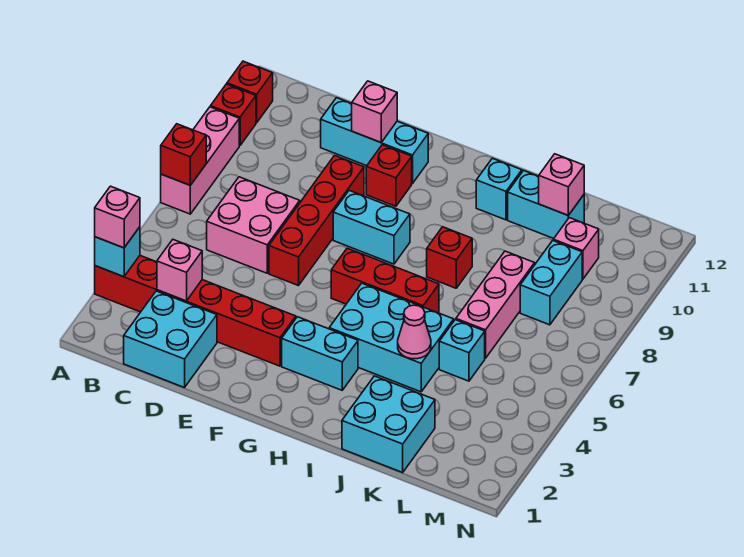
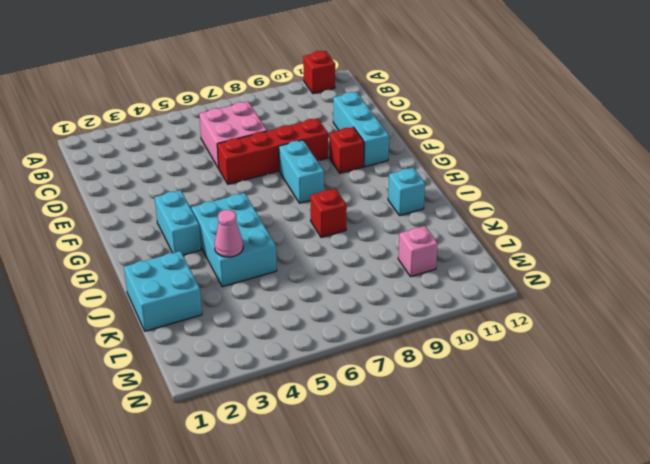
none -> red 1x6 brick [95,256,296,366]
none -> pink 1x3 brick [161,107,239,214]
none -> red 1x1 brick [210,84,256,146]

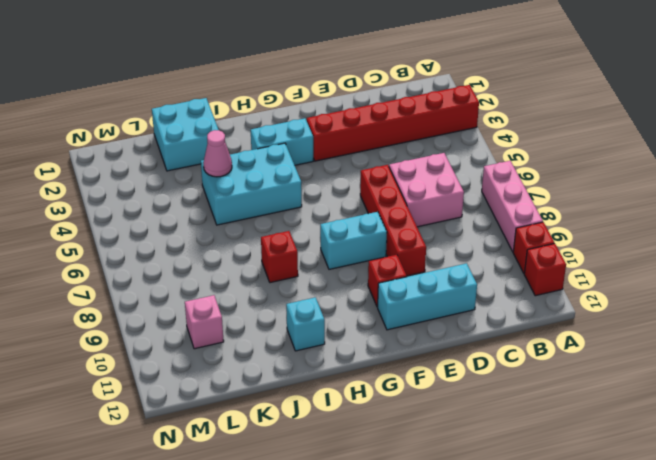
none -> cyan 2x2 brick [124,291,217,388]
none -> red 1x3 brick [331,248,439,313]
none -> cyan 1x2 brick [508,171,584,239]

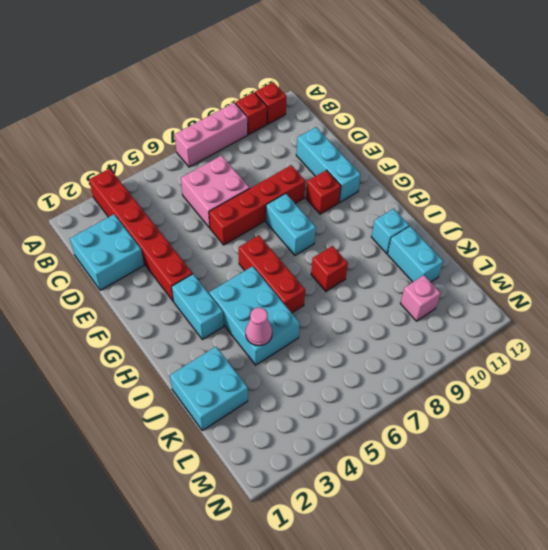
none -> cyan 1x1 brick [439,320,485,381]
none -> pink 1x3 brick [456,251,535,358]
none -> cyan 1x2 brick [520,240,582,325]

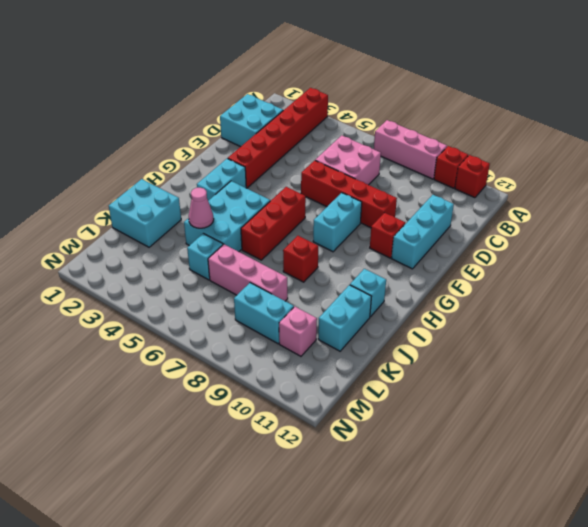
none -> cyan 1x1 brick [95,227,140,277]
none -> red 1x1 brick [161,124,206,185]
none -> pink 1x1 brick [157,240,202,301]

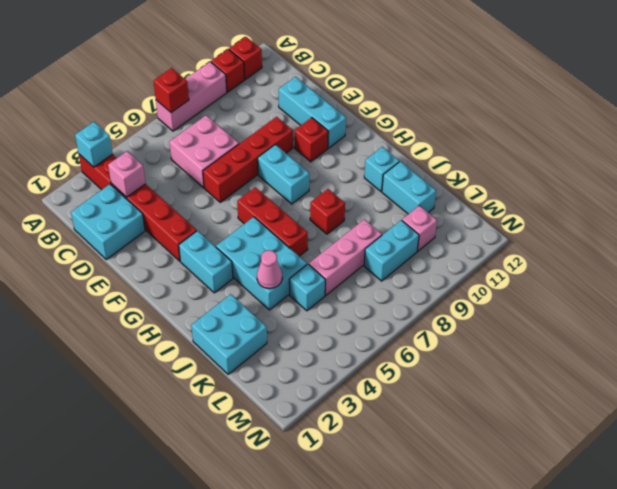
none -> pink 1x1 brick [352,81,397,142]
none -> pink 1x1 brick [539,154,584,215]
none -> pink 1x1 brick [95,186,140,248]

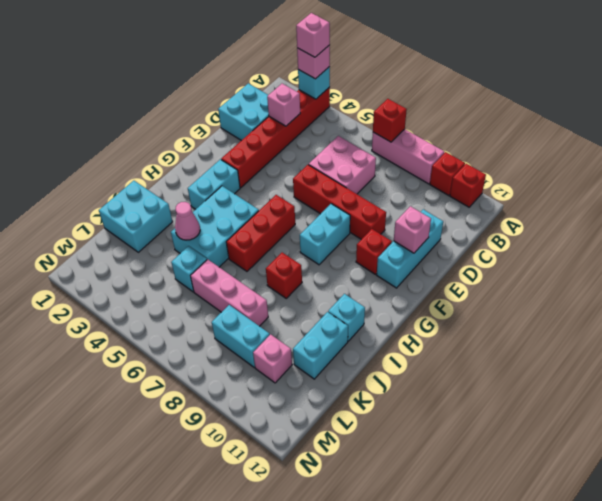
pink 1x1 brick [296,13,330,57] -> pink 1x1 brick moved to [539,154,584,215]

